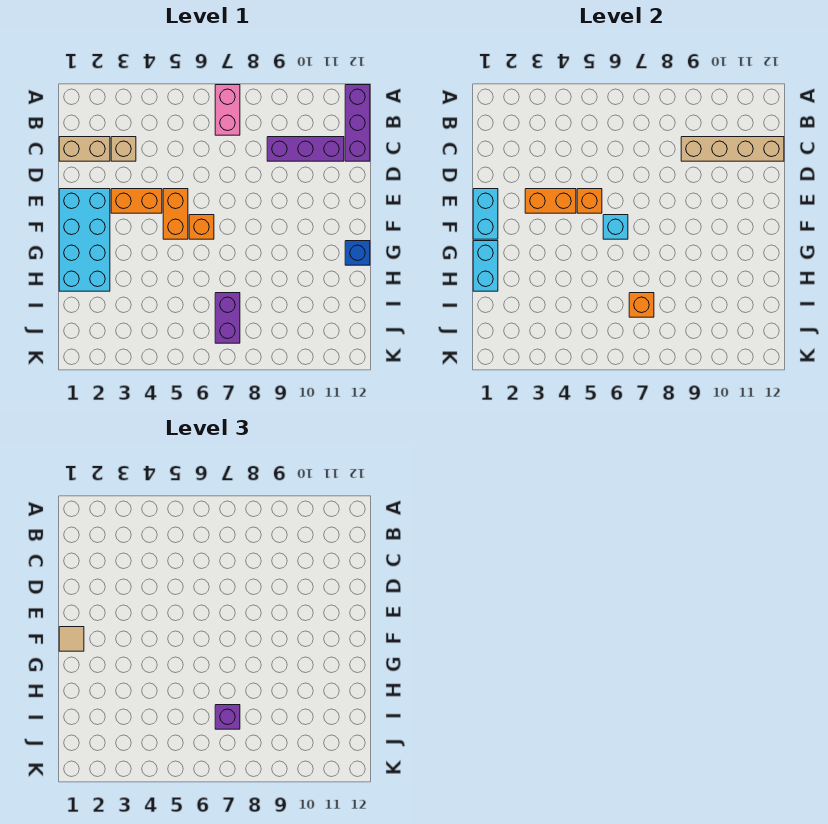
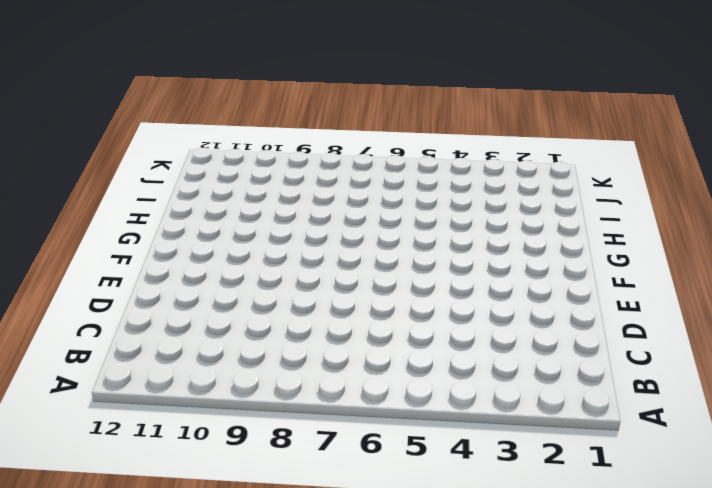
none -> pink 1x2 brick [215,85,240,135]
none -> purple 1x3 brick [345,85,370,161]
none -> tan 1x2 brick [59,137,110,161]

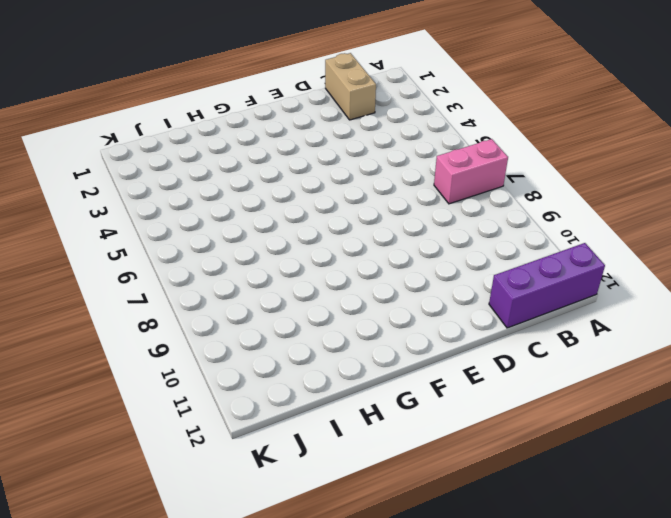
none -> tan 1x1 brick [111,137,136,161]
none -> purple 1x3 brick [267,137,344,161]
none -> cyan 2x4 brick [59,189,110,291]

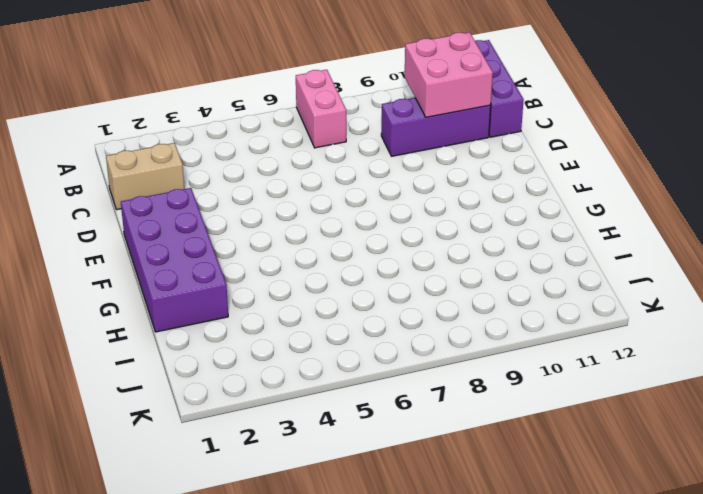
pink 2x2 brick [405,32,493,117] -> tan 1x4 brick [681,137,784,161]
purple 2x4 brick [121,188,228,332] -> cyan 2x4 brick [59,189,110,291]
none -> tan 1x1 brick [111,137,136,161]
none -> orange 1x2 brick [111,189,162,213]
none -> orange 1x2 brick [163,189,188,239]

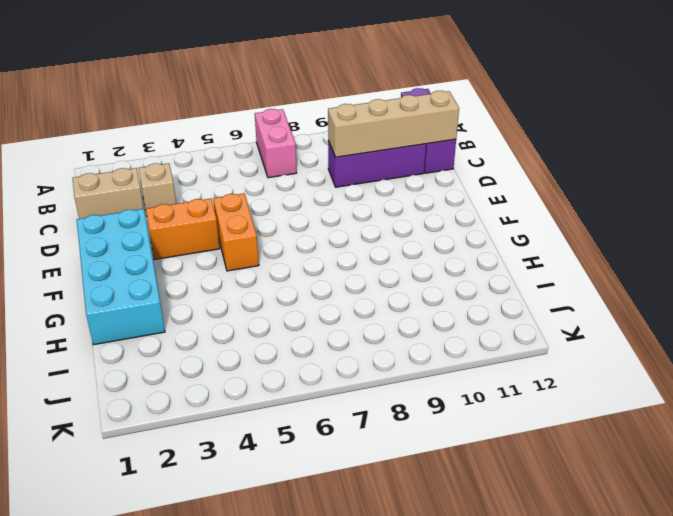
none -> orange 1x1 brick [189,215,214,239]
none -> blue 1x1 brick [345,241,370,265]
none -> purple 1x2 brick [215,293,240,343]

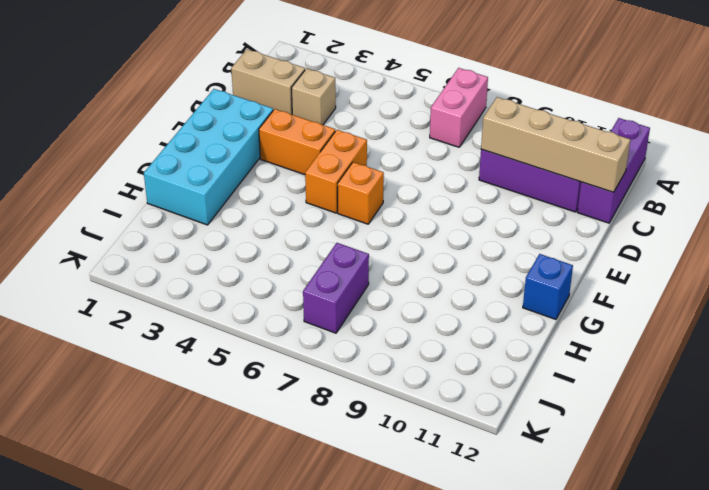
none -> cyan 1x2 brick [473,189,498,239]
none -> orange 1x2 brick [525,189,576,213]
none -> orange 1x1 brick [577,189,602,213]

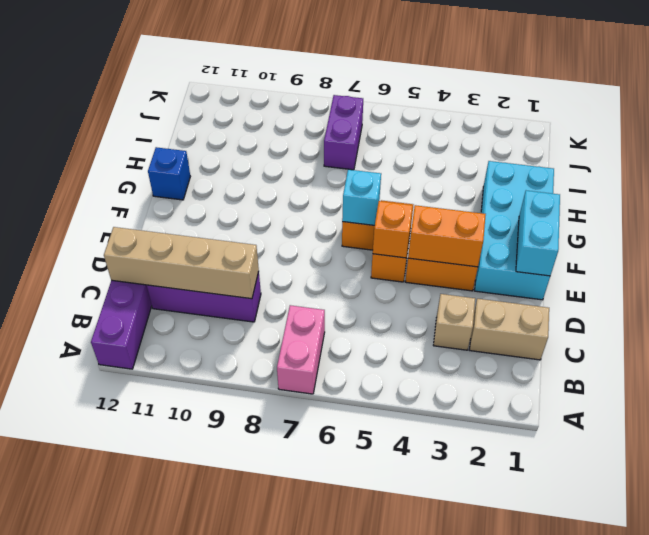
none -> cyan 1x2 brick [473,241,498,291]
none -> orange 1x1 brick [629,293,654,317]
none -> tan 1x1 tile [59,627,84,651]

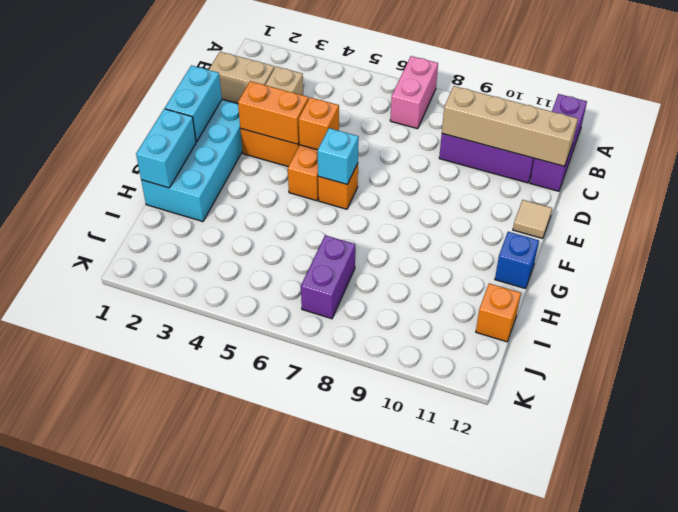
tan 1x1 tile [513,200,552,239] -> tan 1x1 tile moved to [59,627,84,651]
orange 1x1 brick [476,283,521,342] -> orange 1x1 brick moved to [629,293,654,317]
none -> purple 1x1 brick [215,705,240,729]

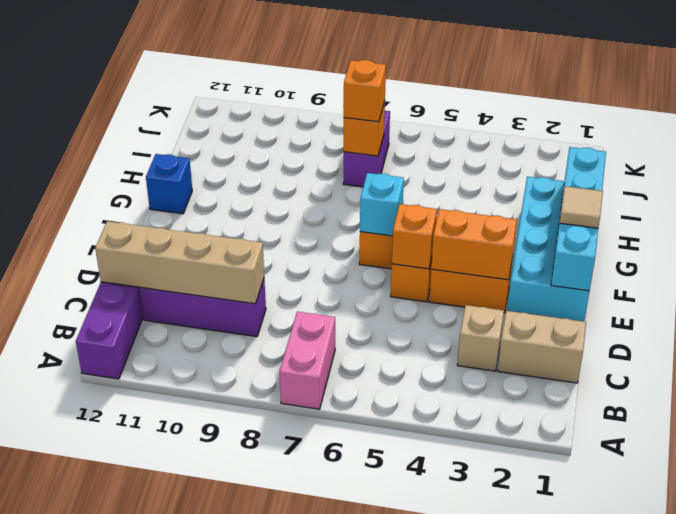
orange 1x1 brick [344,60,386,122] -> purple 1x1 brick [215,705,240,729]

